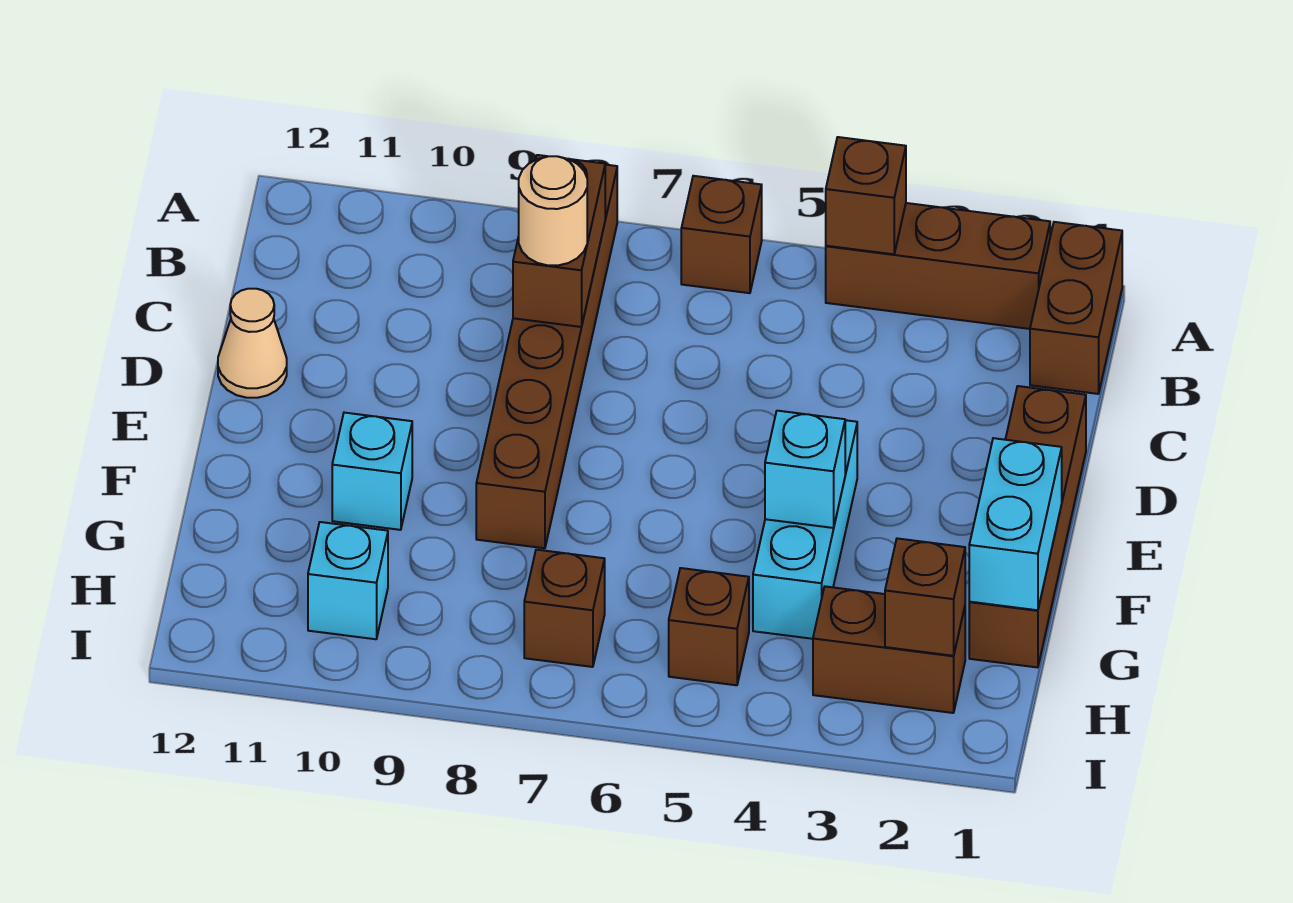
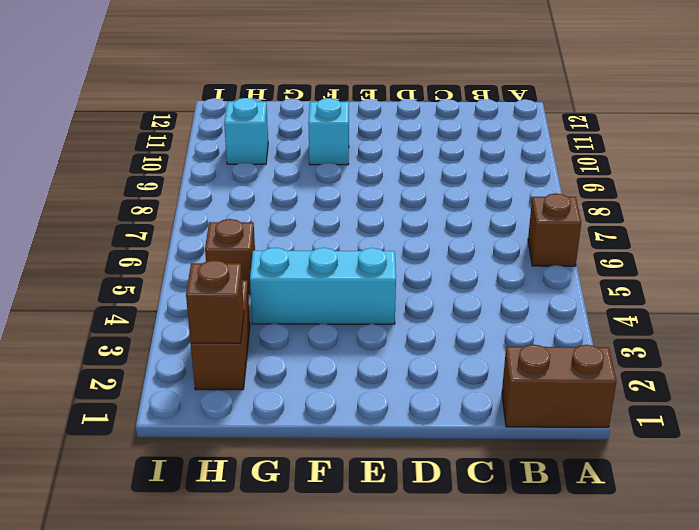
none -> brown 1x3 brick [826,203,1050,329]
none -> brown 1x6 brick [476,165,617,548]
none -> brown 1x4 brick [969,386,1086,668]

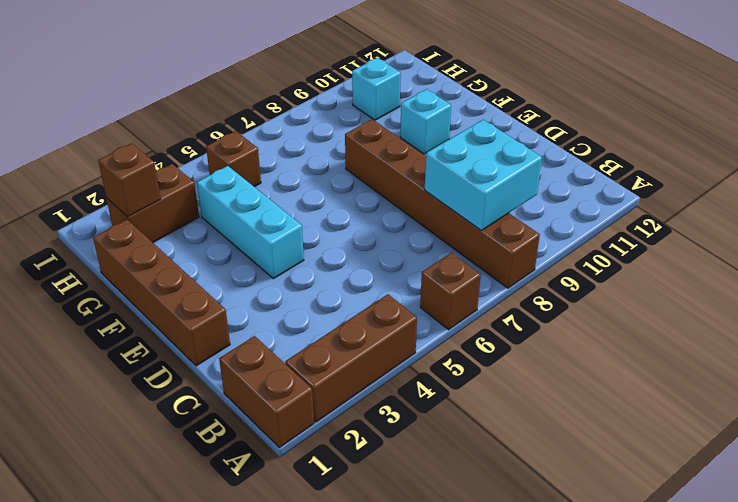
cyan 2x2 brick [425,120,542,230] -> brown 1x2 brick [513,155,605,327]
none -> tan 1x1 cone [218,289,287,398]
none -> brown 1x1 brick [524,550,605,667]
none -> brown 1x1 brick [826,137,906,254]

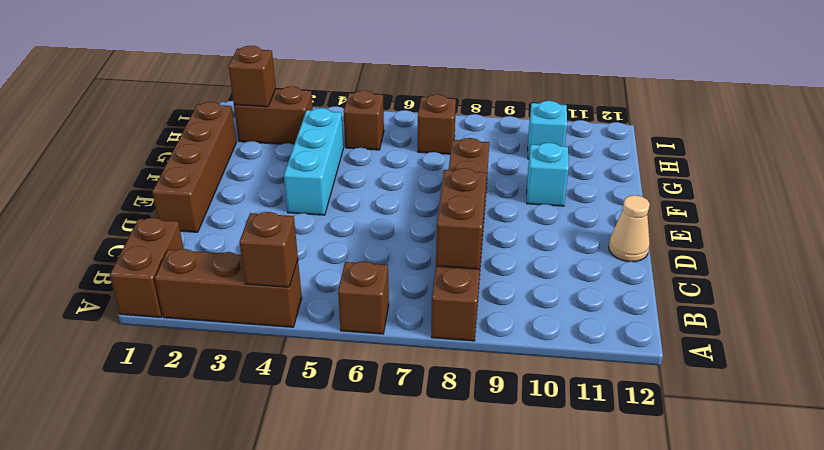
none -> cyan 1x2 brick [969,438,1062,610]
none -> cyan 1x1 brick [765,411,845,528]
none -> tan 1x1 round brick [519,156,587,266]

